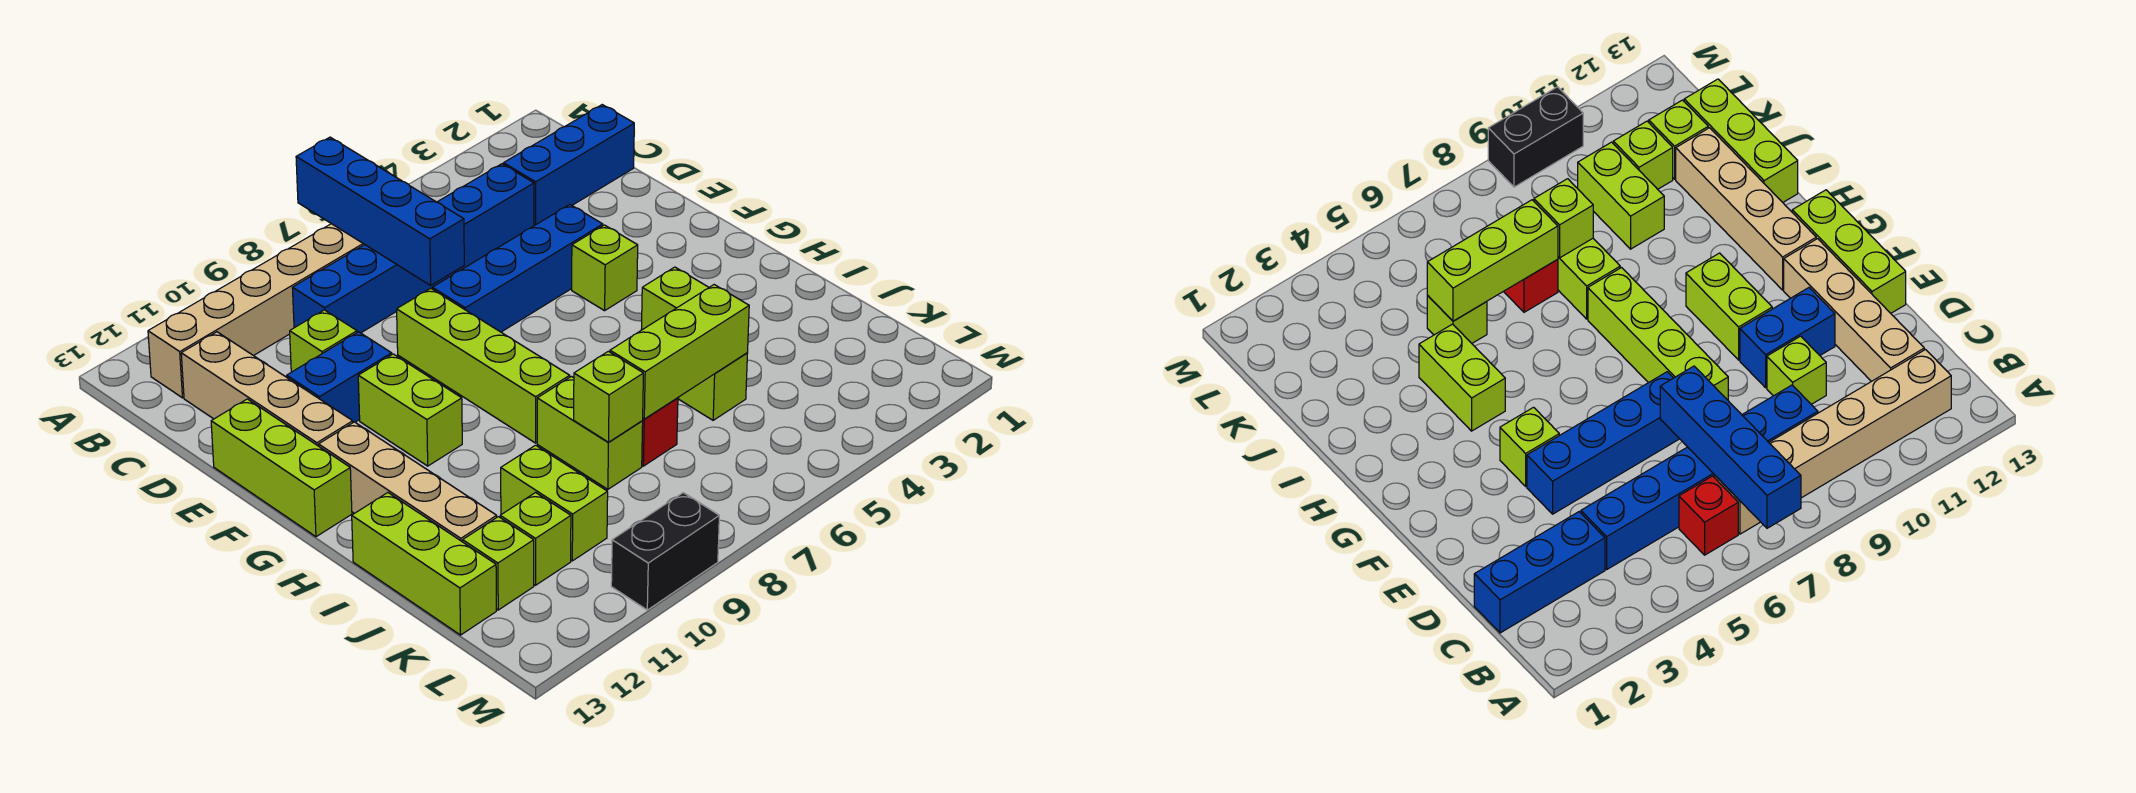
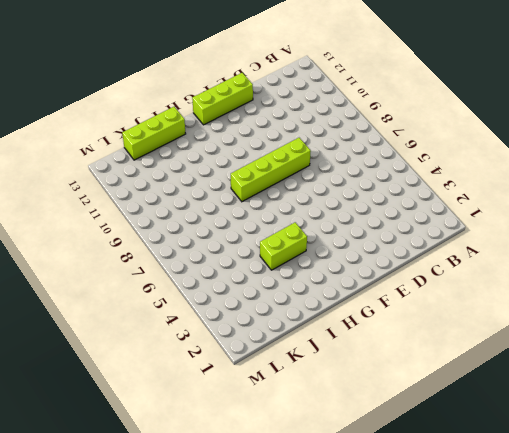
none -> red 1x1 brick [1679,476,1738,555]
none -> tan 1x6 brick [148,224,365,398]
none -> blue 1x3 brick [504,105,634,226]

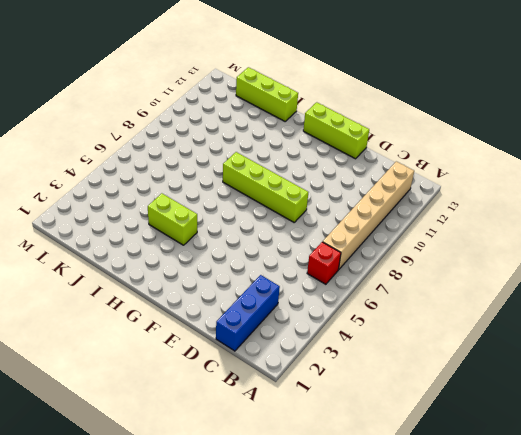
none -> blue 1x6 brick [292,164,534,333]
none -> tan 1x4 brick [181,332,353,446]
none -> lime 1x1 brick [290,310,357,372]

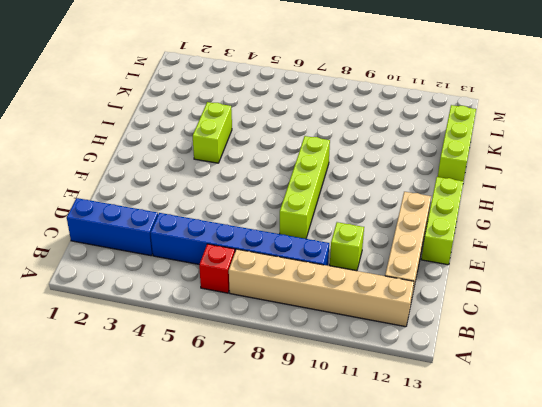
none -> blue 1x4 brick [432,205,603,332]
none -> blue 1x2 brick [287,332,392,422]
none -> lime 1x1 brick [572,225,638,311]

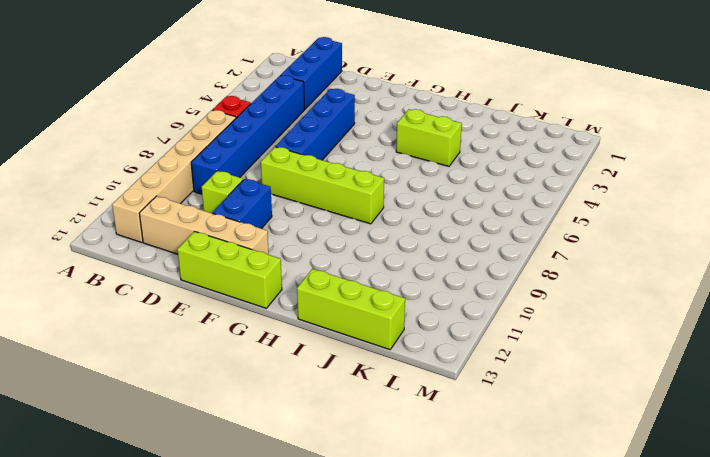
none -> lime 1x1 brick [572,225,638,311]
none -> lime 1x2 brick [358,354,462,466]
none -> tan 1x4 brick [319,422,497,542]

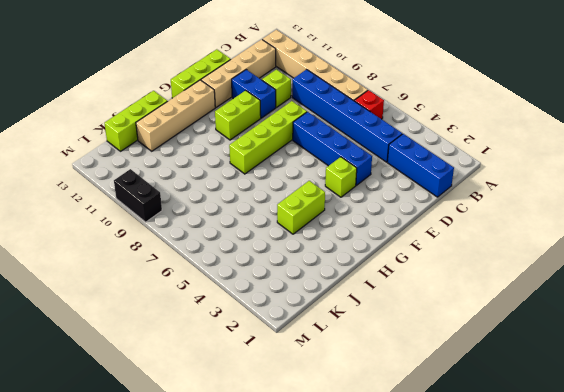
none -> lime 1x2 brick [537,377,643,489]
none -> lime 1x1 brick [679,353,748,420]
none -> red 1x1 brick [642,398,678,466]

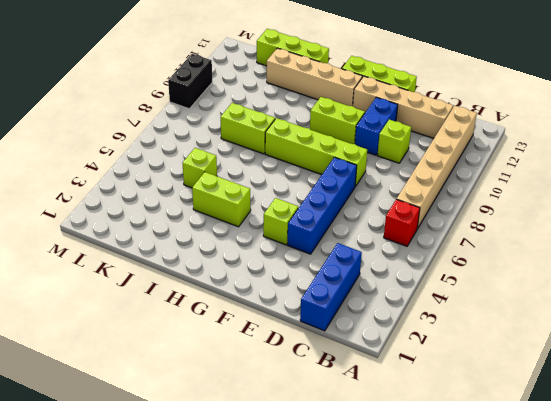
none -> blue 1x6 brick [292,164,534,333]
none -> red 1x1 brick [642,398,678,466]
none -> lime 1x2 brick [501,445,608,561]

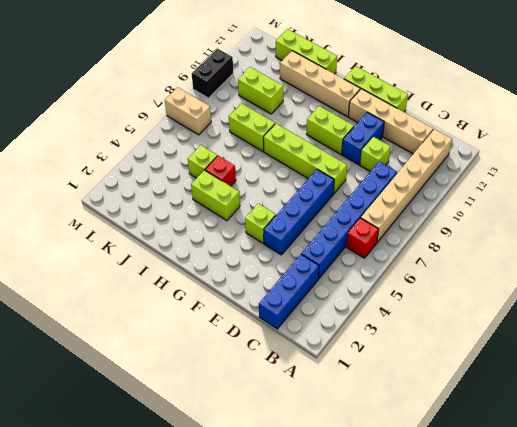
red 1x1 brick [205,156,236,186] -> red 1x1 brick moved to [642,398,678,466]
tan 1x2 brick [165,87,211,135] -> none
none -> lime 1x1 brick [500,493,571,585]
none -> lime 1x1 brick [463,517,534,610]
none -> blue 1x4 brick [296,137,464,285]

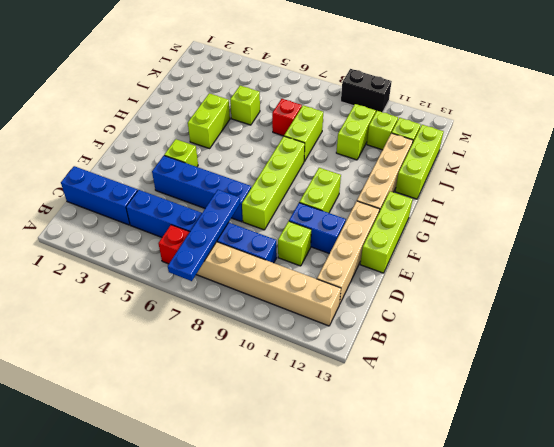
blue 1x4 plate [168,190,240,281] -> blue 1x4 brick [296,137,464,285]
none -> lime 1x3 brick [610,285,749,419]
none -> lime 1x1 brick [574,351,643,442]

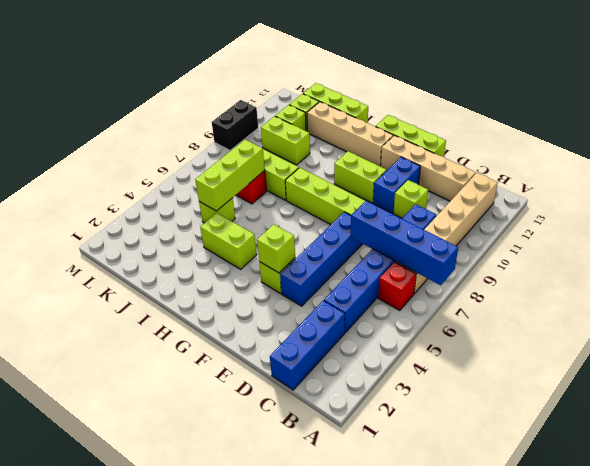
lime 1x1 brick [257,224,295,273] -> lime 1x1 brick moved to [574,351,643,442]

